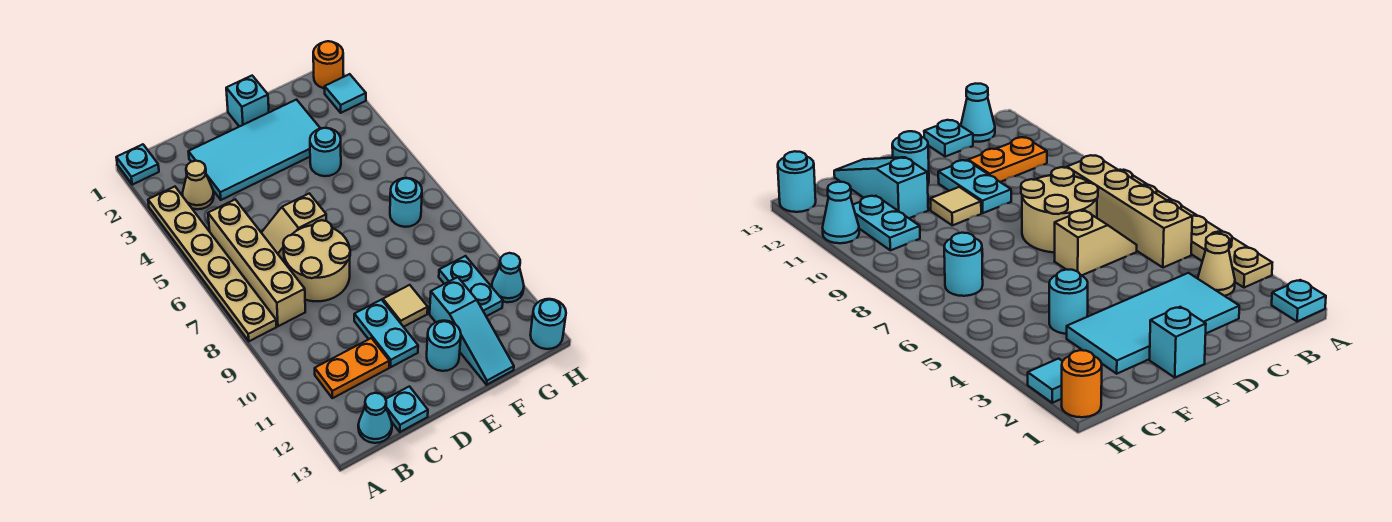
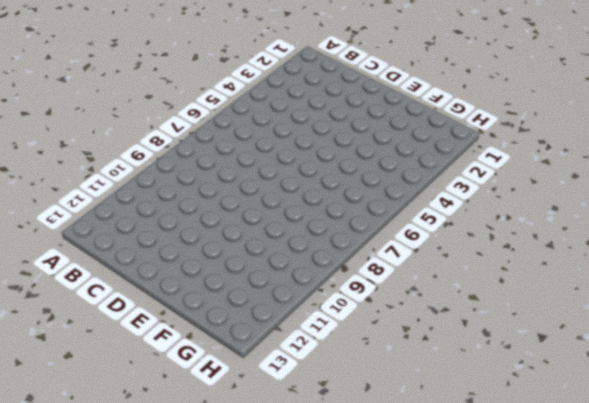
none -> cyan 1x1 plate [116,144,159,185]
none -> tan 1x6 plate [148,187,277,341]
none -> tan 1x1 cone [183,161,214,209]

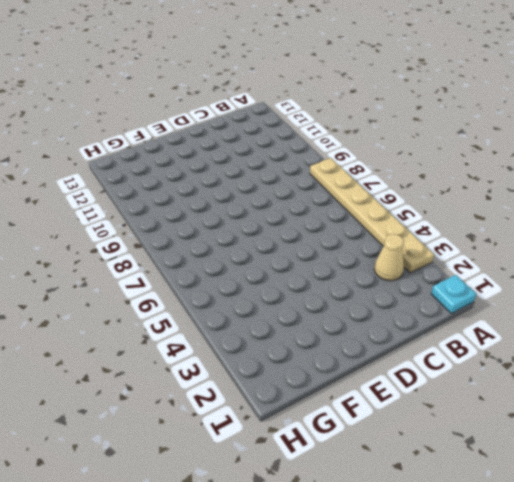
none -> tan 1x4 brick [208,200,305,326]
none -> orange 1x2 plate [315,338,389,398]
none -> cyan 1x1 cone [358,393,392,443]

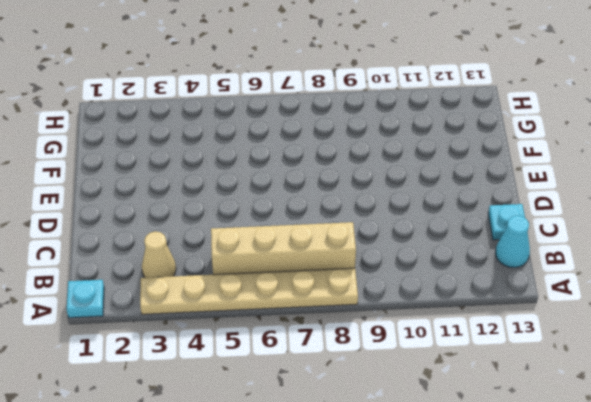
none -> orange 1x2 plate [315,338,389,398]
none -> cyan 2x4 tile [188,100,321,200]
none -> tan 1x2 slope [261,193,326,260]

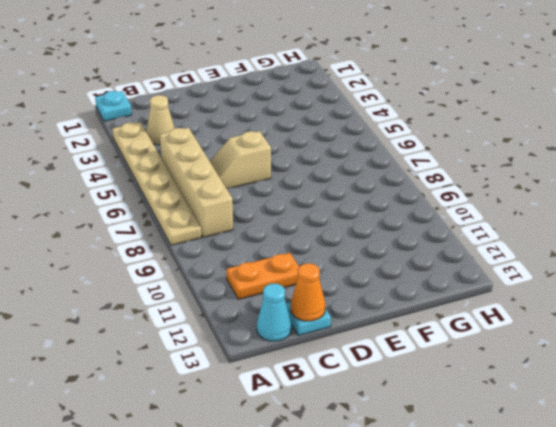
orange 1x1 cone [291,263,325,321] -> none
none -> cyan 2x4 tile [188,100,321,200]
none -> tan 2x2 round brick [283,220,350,301]
none -> cyan 1x2 plate [354,300,418,367]

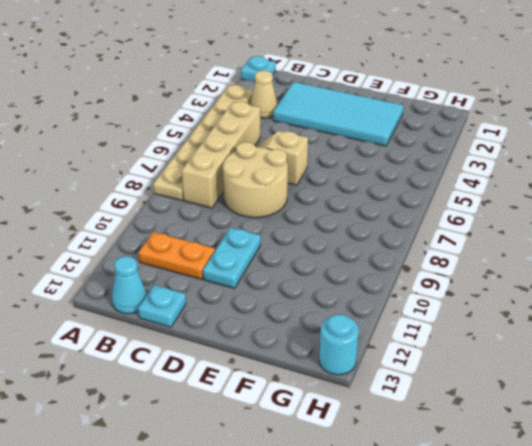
none -> cyan 1x1 brick [226,76,269,127]
none -> tan 1x1 tile [383,285,428,327]
none -> cyan 1x1 round brick [427,321,461,371]

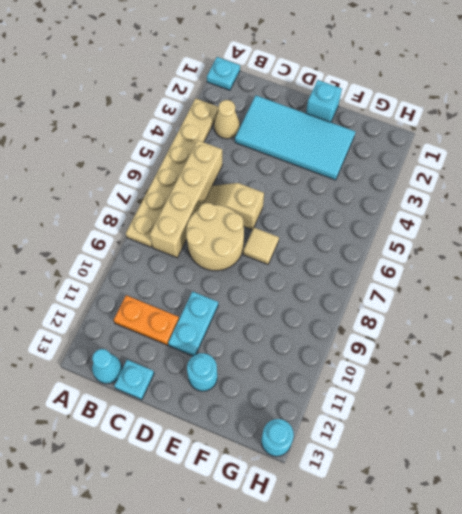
tan 1x1 tile [243,228,279,264] -> tan 1x1 tile moved to [383,285,428,327]
none -> cyan 1x1 round brick [310,128,341,176]
none -> cyan 1x3 slope [430,277,514,385]
none -> cyan 1x1 round brick [390,178,422,227]

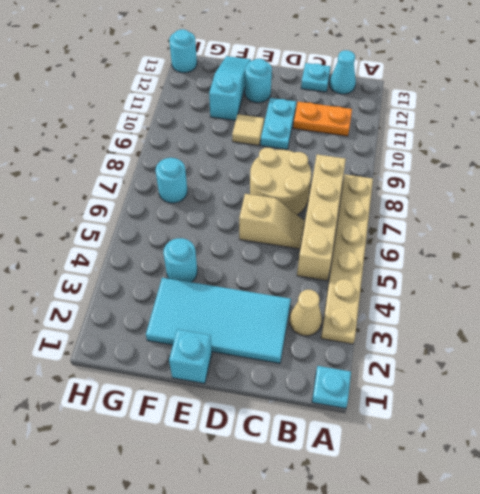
none -> cyan 1x2 plate [439,256,503,316]
none -> orange 1x1 round brick [313,41,343,88]
none -> cyan 1x1 tile [325,74,366,113]

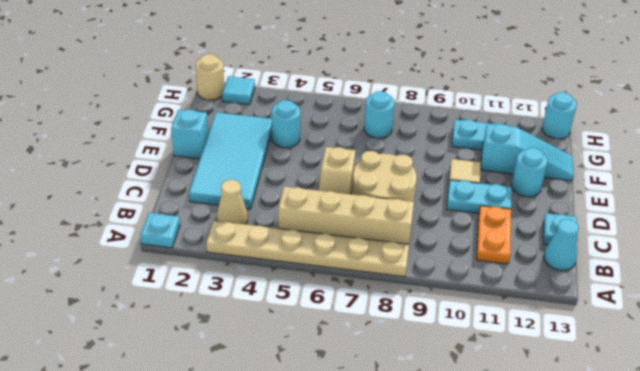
tan 1x1 round brick [195,54,224,100] -> orange 1x1 round brick [313,41,343,88]
none -> cyan 1x1 cone [492,253,524,302]

